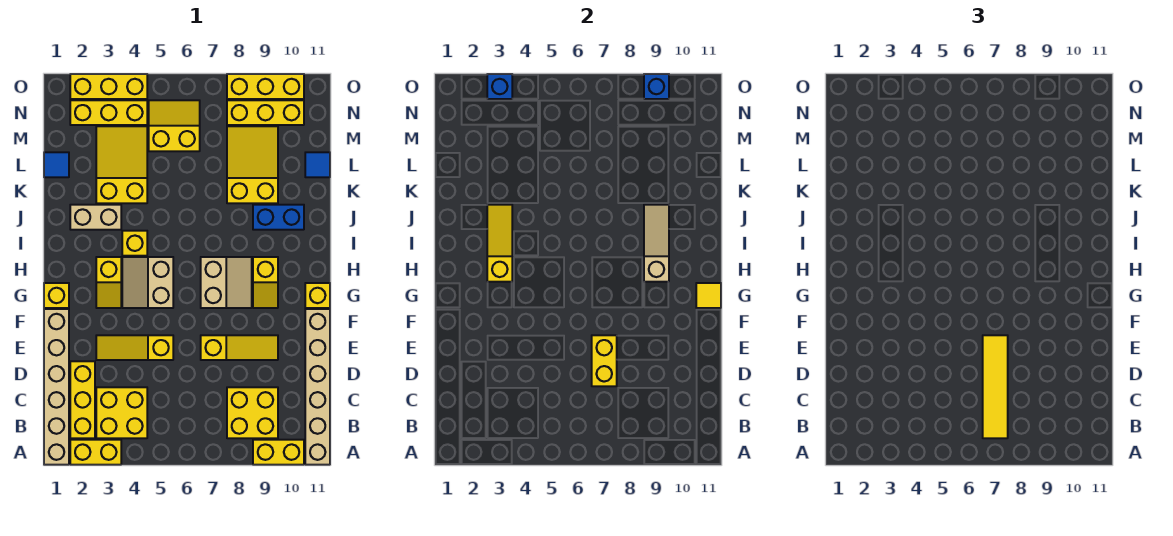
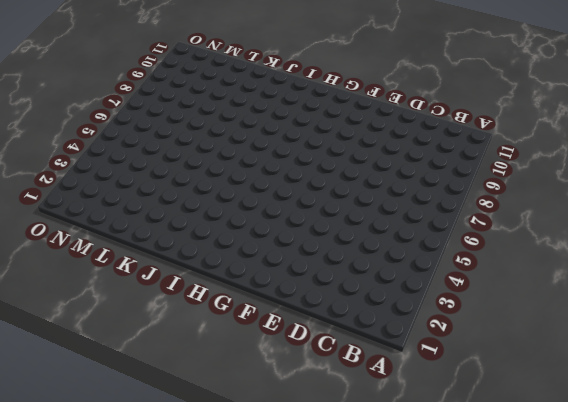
none -> tan 1x6 brick [44,309,69,465]
none -> yellow 1x2 brick [70,440,121,465]
none -> yellow 1x2 brick [253,440,304,465]
none -> tan 1x6 brick [305,309,330,465]

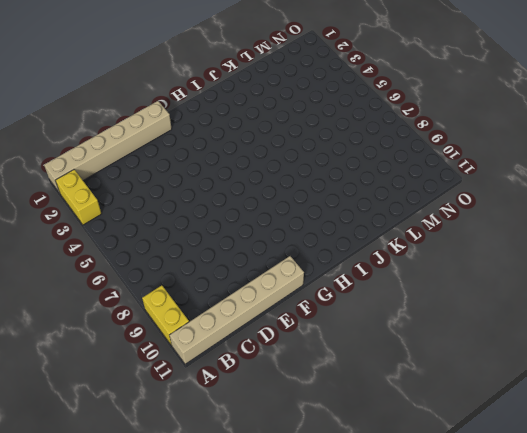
none -> yellow 1x3 brick [70,361,95,438]
none -> yellow 2x2 brick [96,387,147,438]
none -> yellow 2x2 brick [227,387,278,438]
none -> yellow 1x3 slope [96,335,173,360]

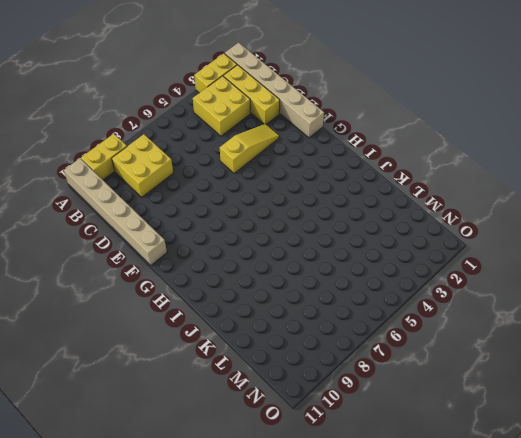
none -> yellow 1x3 slope [201,335,278,360]
none -> yellow 1x1 brick [44,283,69,308]
none -> yellow 1x2 slope [96,257,121,308]
none -> tan 2x2 slope [122,257,173,308]

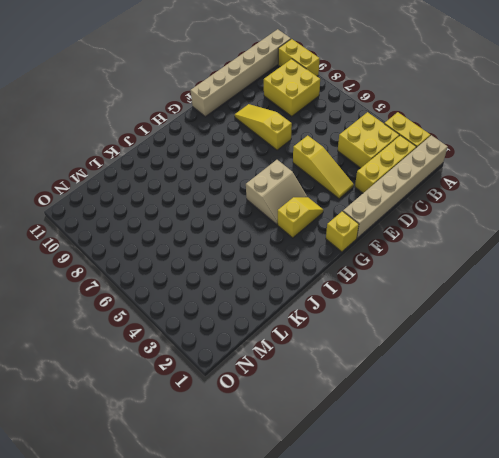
none -> tan 2x2 slope [201,257,252,308]
none -> yellow 1x2 slope [253,257,278,308]
none -> yellow 1x1 brick [305,283,330,308]
none -> yellow 1x1 brick [122,231,147,256]

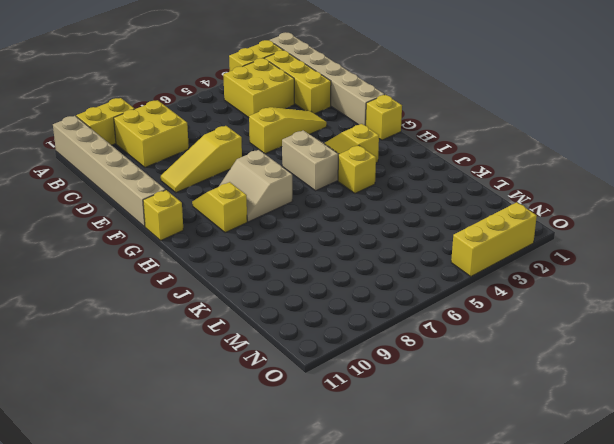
none -> tan 1x2 brick [70,205,121,230]
none -> blue 1x2 brick [253,205,304,230]
none -> yellow 2x3 slope [96,126,147,203]
none -> yellow 2x3 slope [227,126,278,203]

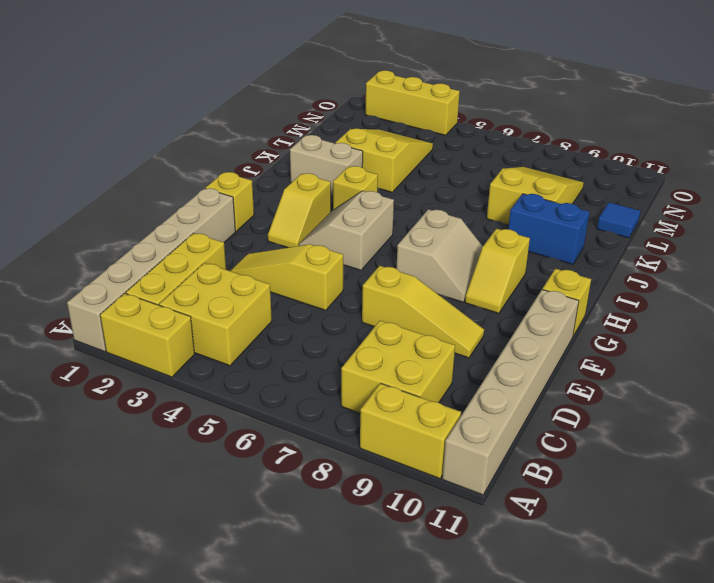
none -> blue 1x1 tile [44,152,69,177]
none -> yellow 2x2 slope [149,100,200,151]
none -> yellow 1x3 brick [70,100,147,125]
none -> yellow 1x3 brick [227,100,304,125]

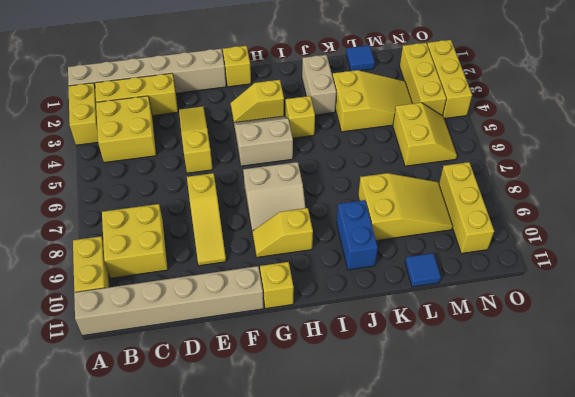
none -> yellow 1x3 brick [227,74,304,99]
none -> yellow 1x2 brick [592,335,617,386]
none -> yellow 1x1 tile [696,283,721,308]
none -> yellow 1x3 slope [487,205,512,282]

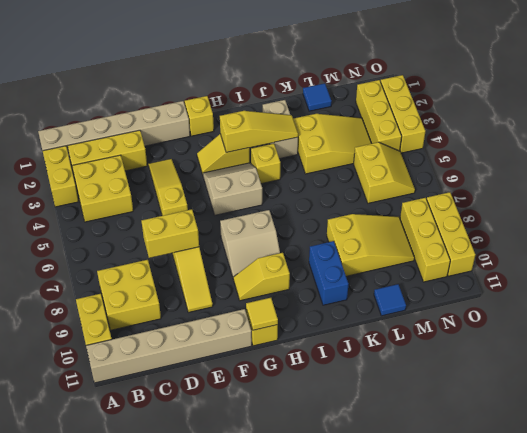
none -> tan 1x3 slope [644,205,669,282]
none -> blue 1x1 brick [487,74,512,99]
none -> blue 1x1 brick [644,74,669,99]
none -> yellow 1x4 tile [983,335,1008,438]

